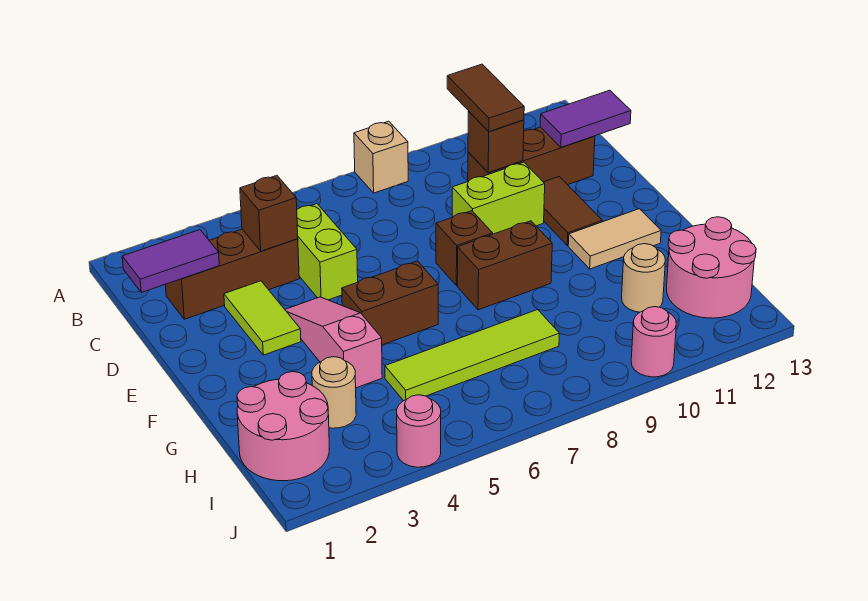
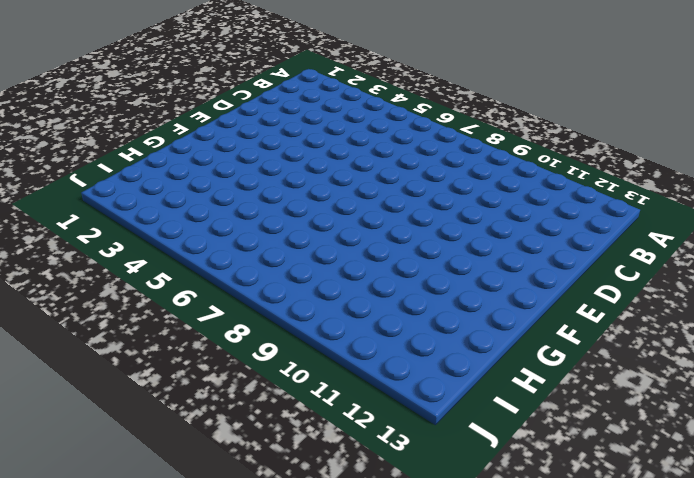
none -> tan 1x1 brick [354,121,408,193]
none -> brown 1x3 brick [165,229,299,319]
none -> lime 1x2 brick [297,204,358,300]

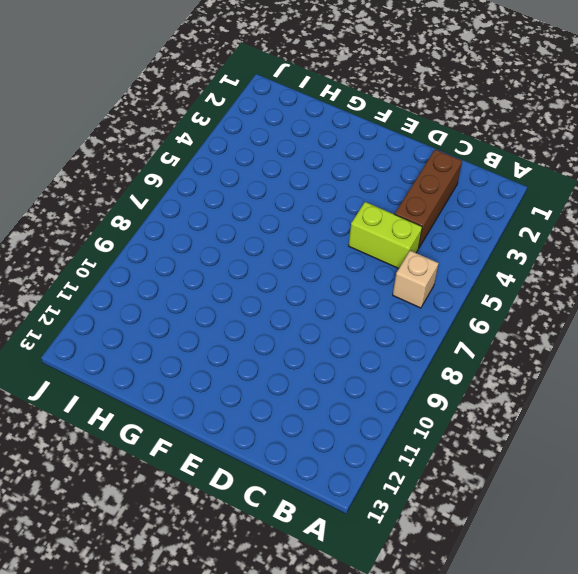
tan 1x1 brick [393,251,439,308] -> tan 1x1 brick moved to [354,121,408,193]
none -> brown 1x3 brick [468,127,595,185]
none -> lime 1x2 tile [224,281,301,355]
none -> lime 1x2 brick [452,162,545,234]

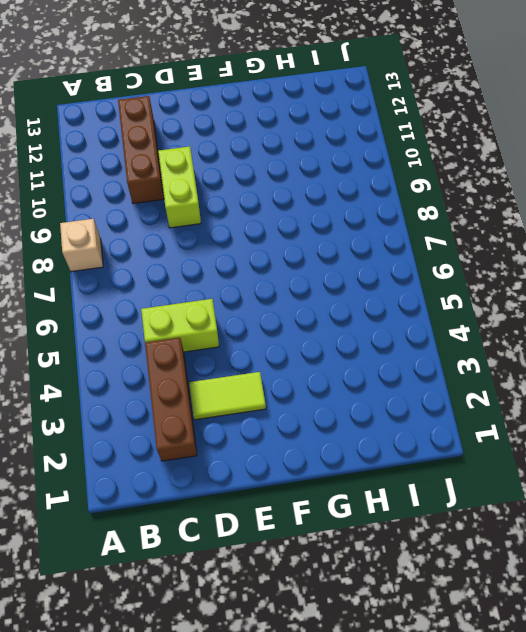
none -> brown 1x2 tile [544,177,602,246]
none -> pink 1x3 slope [285,297,382,388]
none -> brown 1x1 brick [436,211,493,286]

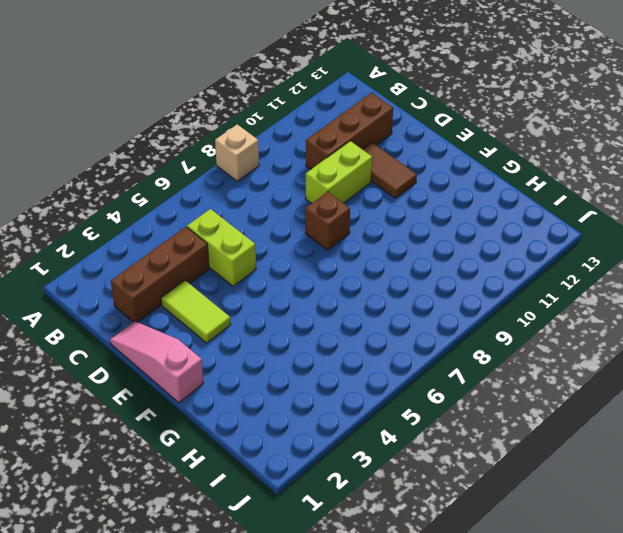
pink 1x3 slope [110,321,203,403] -> pink 1x3 slope moved to [285,297,382,388]
none -> brown 1x2 brick [342,261,438,345]
none -> brown 1x2 brick [457,221,552,310]
none -> tan 1x2 tile [568,209,661,269]

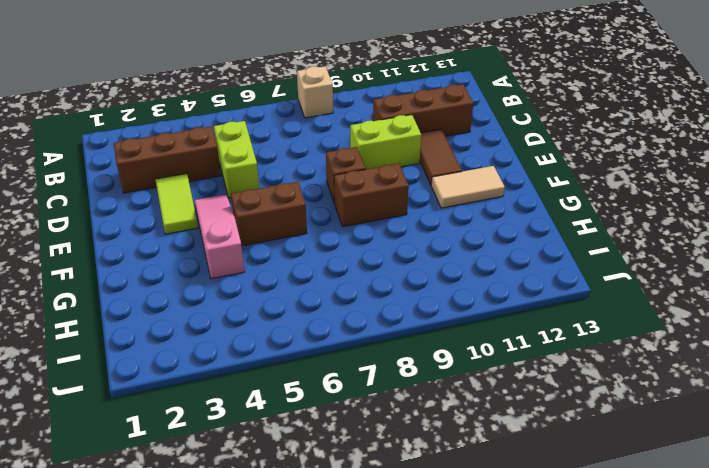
none -> pink 2x2 round brick [237,372,329,481]
none -> tan 1x1 round brick [312,357,356,428]
none -> lime 1x4 tile [385,310,559,401]

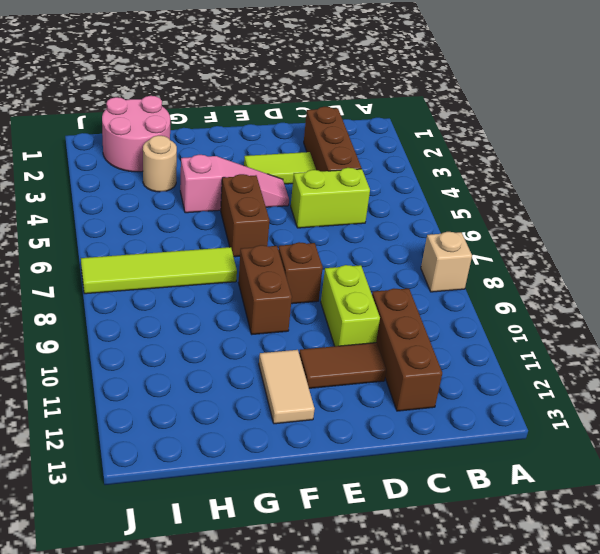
lime 1x4 tile [81,247,237,294] -> lime 1x4 tile turned to [385,310,559,401]
none -> tan 1x1 round brick [622,244,665,312]
none -> pink 2x2 round brick [667,217,756,318]
none -> pink 1x1 round brick [397,395,441,467]

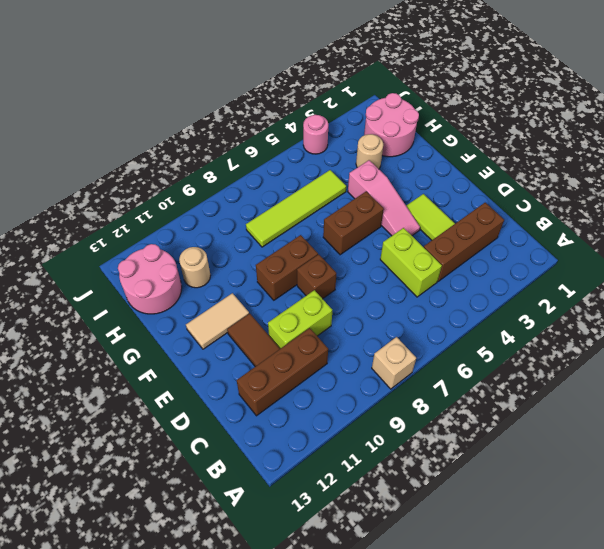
none -> pink 1x1 round brick [631,307,676,377]
none -> purple 1x2 tile [122,230,219,293]
none -> brown 1x1 brick [240,176,298,251]

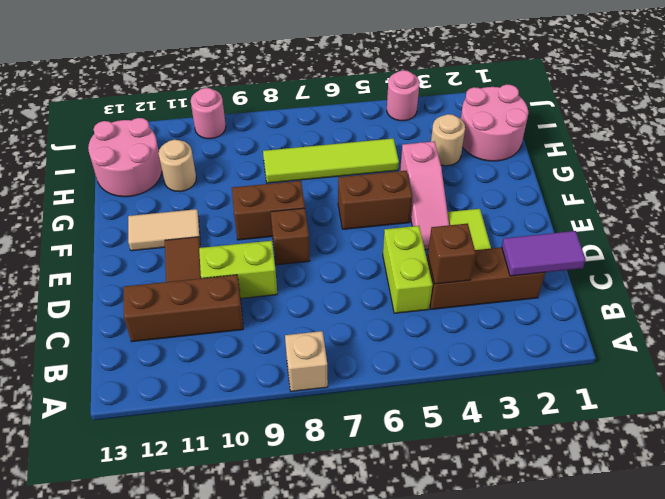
none -> brown 1x1 brick [468,111,524,173]
none -> purple 1x2 tile [540,90,631,147]
none -> brown 1x2 tile [447,64,524,132]

